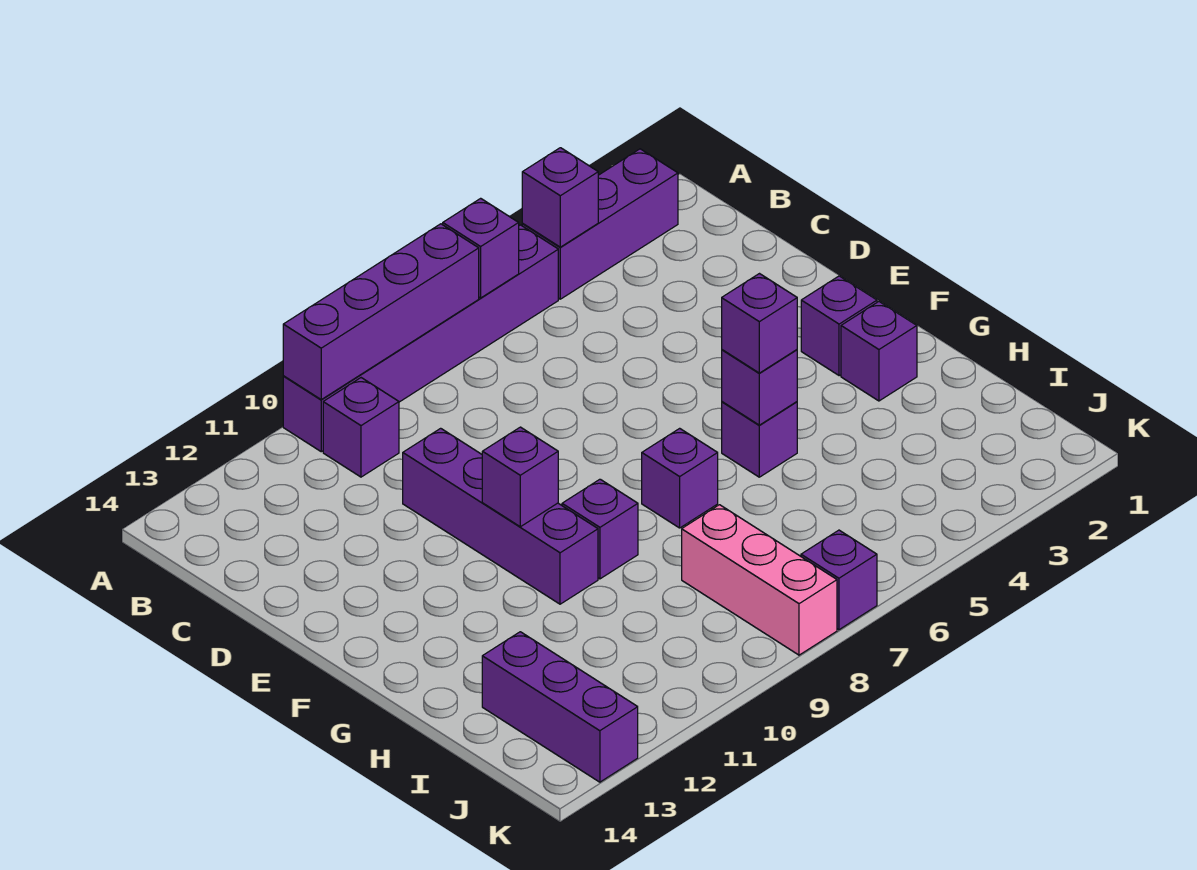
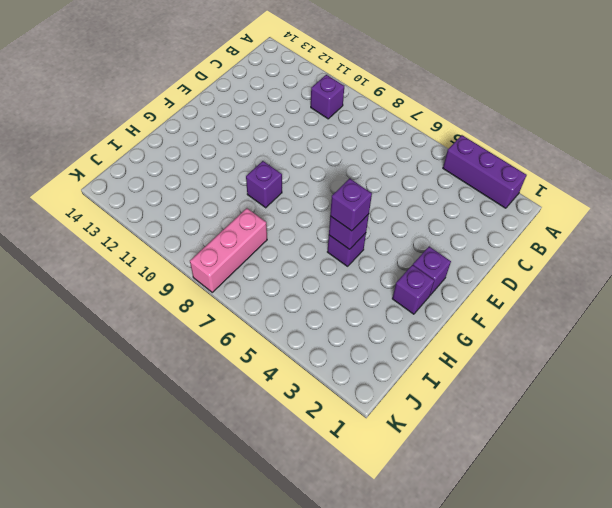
none -> purple 1x6 brick [283,225,558,452]
none -> purple 1x4 brick [403,428,598,604]
none -> purple 1x1 brick [642,428,718,528]

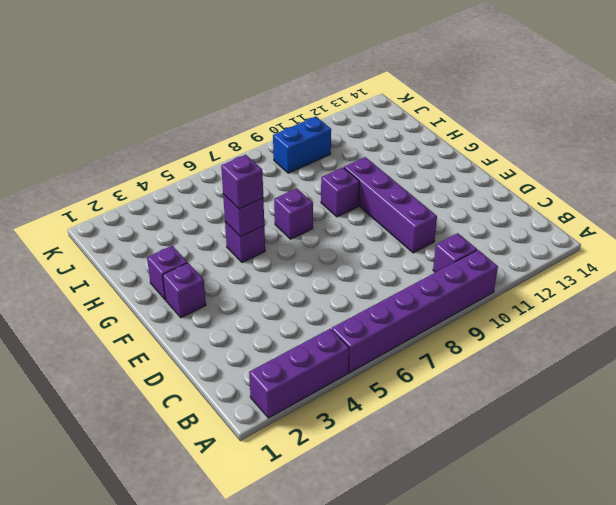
blue 1x2 brick [273,117,331,173] -> none
none -> pink 1x3 brick [682,505,837,655]
none -> purple 1x3 brick [482,632,638,782]
none -> purple 1x1 brick [801,530,877,630]

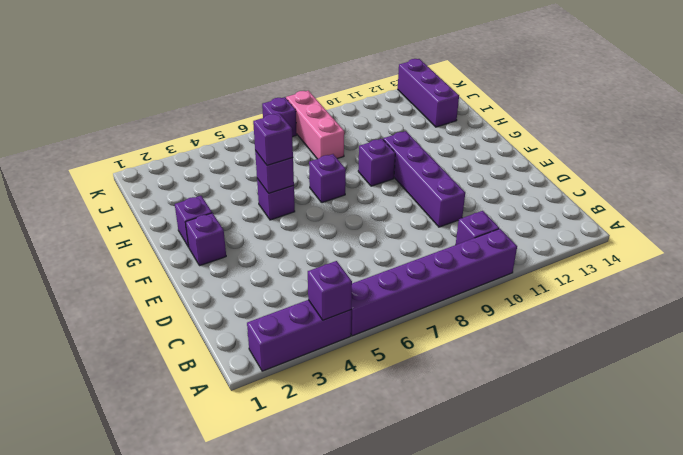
none -> purple 1x1 brick [443,198,519,298]
none -> purple 1x4 brick [283,224,479,399]
none -> purple 1x1 brick [482,427,558,527]

